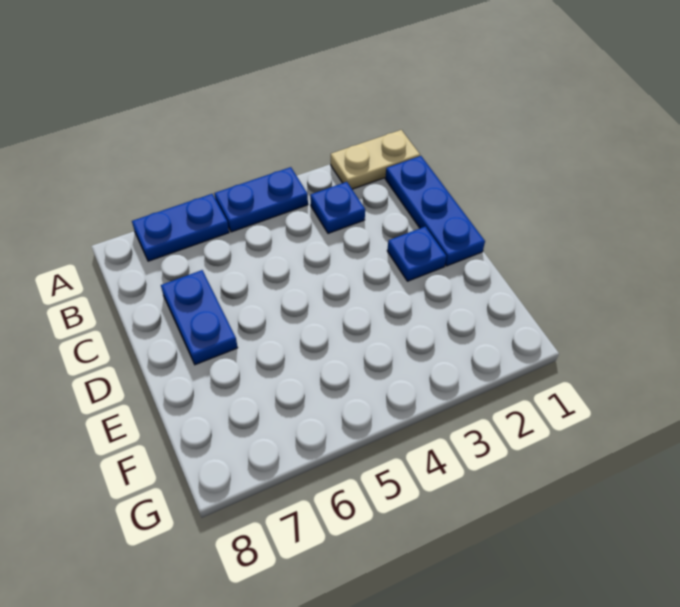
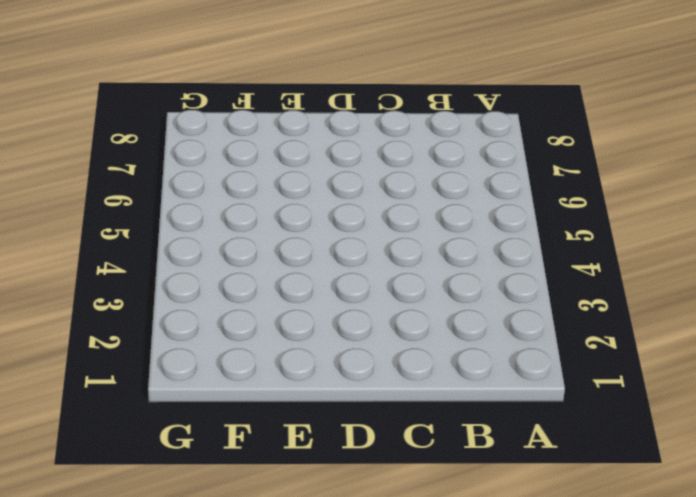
none -> tan 1x2 plate [331,130,420,189]
none -> blue 1x2 plate [215,167,308,232]

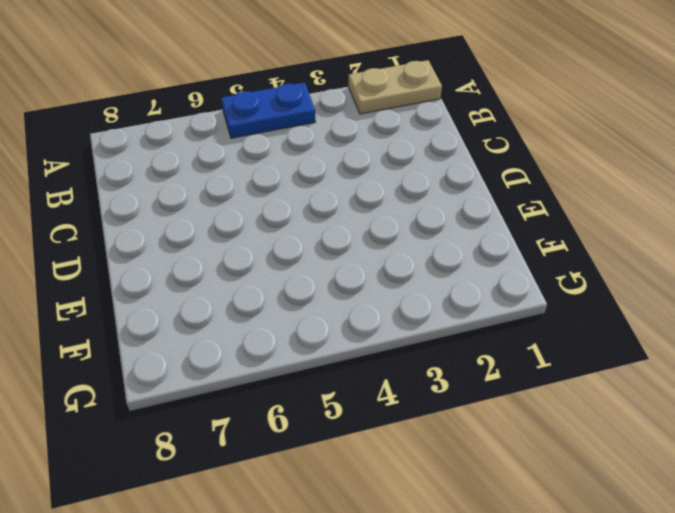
none -> blue 1x2 plate [132,194,229,261]
none -> blue 1x3 plate [385,156,485,266]

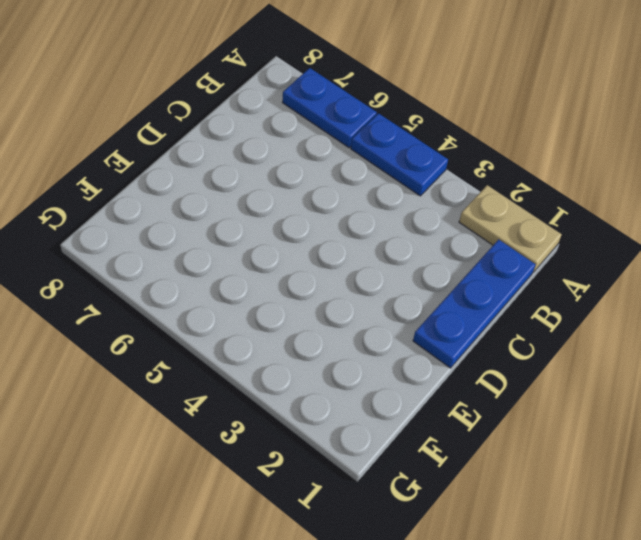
none -> blue 1x1 plate [310,182,365,233]
none -> blue 1x2 plate [161,270,238,365]

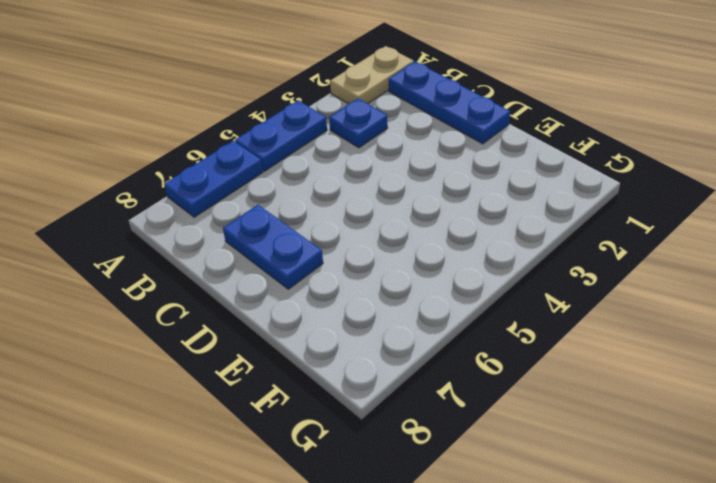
none -> blue 1x1 plate [387,227,446,281]

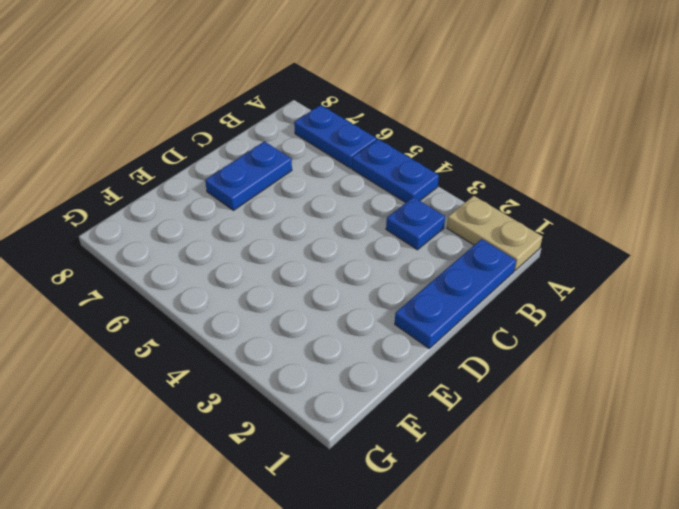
none -> blue 1x1 plate [387,227,446,281]

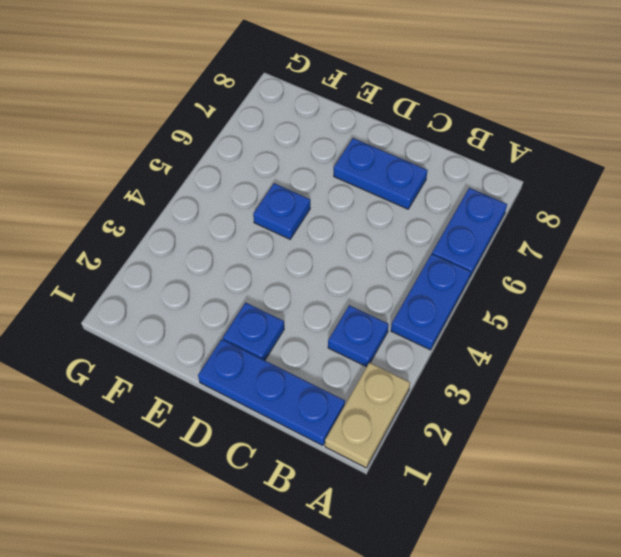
blue 1x1 plate [253,183,310,239] -> none

